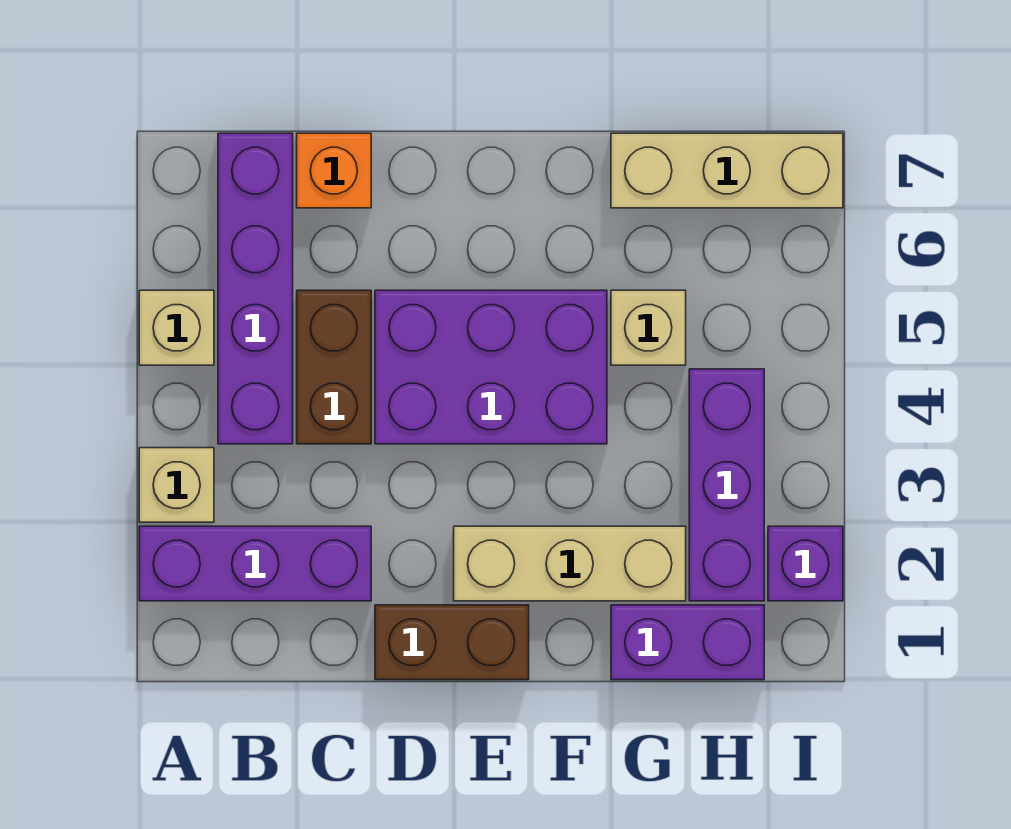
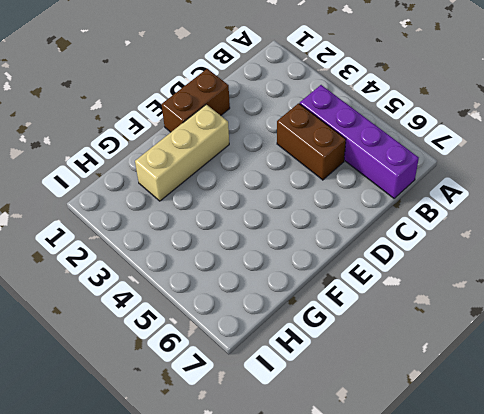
none -> purple 1x3 brick [139,526,371,601]
none -> tan 1x1 brick [139,448,214,522]
none -> tan 1x1 brick [139,290,214,365]

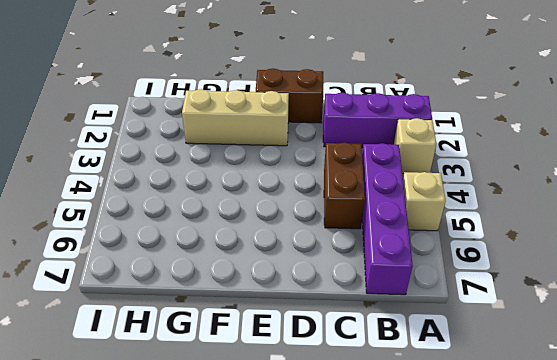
none -> orange 1x1 brick [297,133,371,208]
none -> purple 2x3 brick [375,290,607,444]
none -> purple 1x2 brick [611,605,764,680]

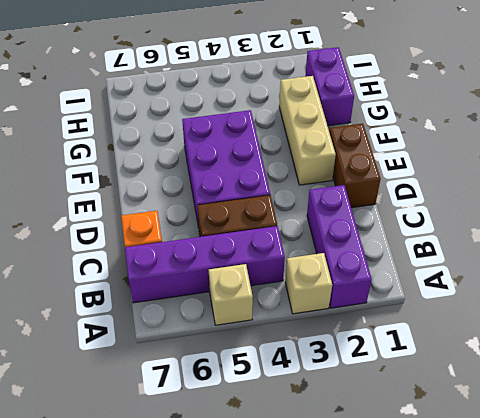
none -> tan 1x1 brick [611,290,686,365]
none -> tan 1x3 brick [611,133,843,208]
none -> purple 1x3 brick [689,369,764,601]

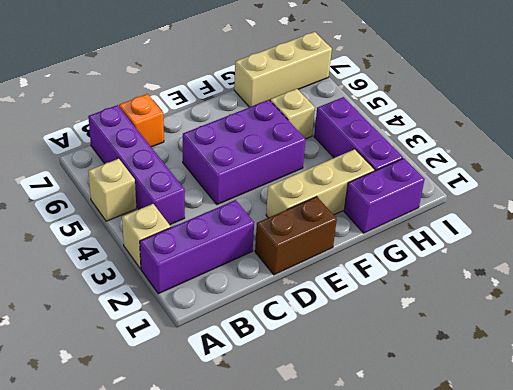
none -> brown 1x2 brick [297,290,371,444]
none -> purple 1x1 brick [768,526,843,601]

